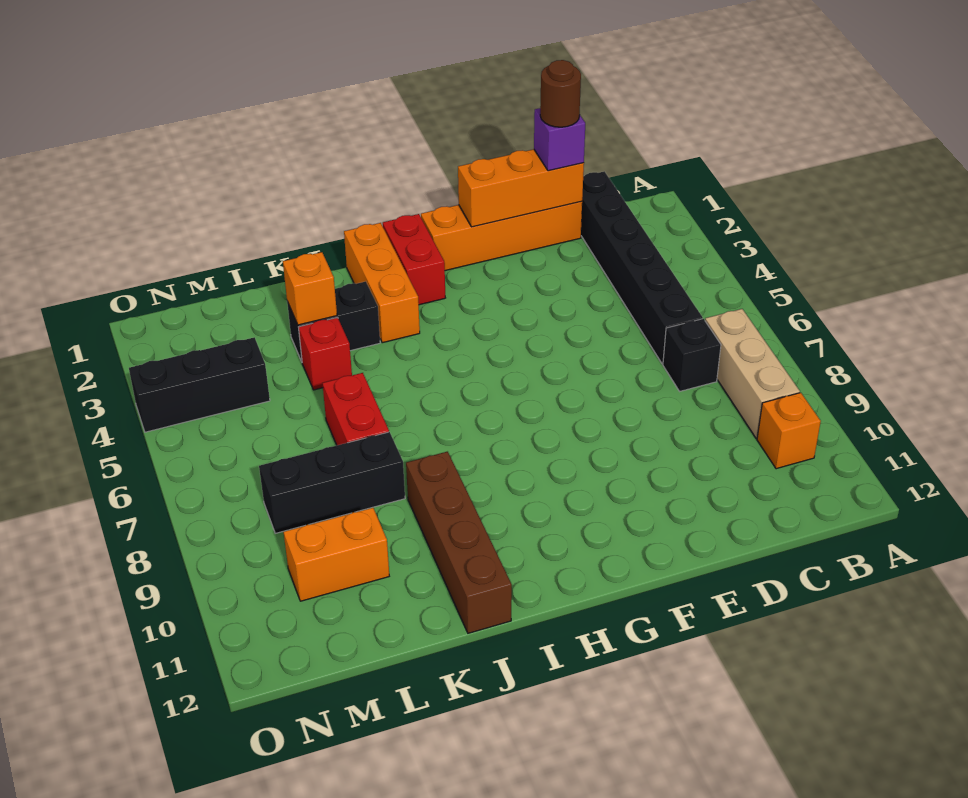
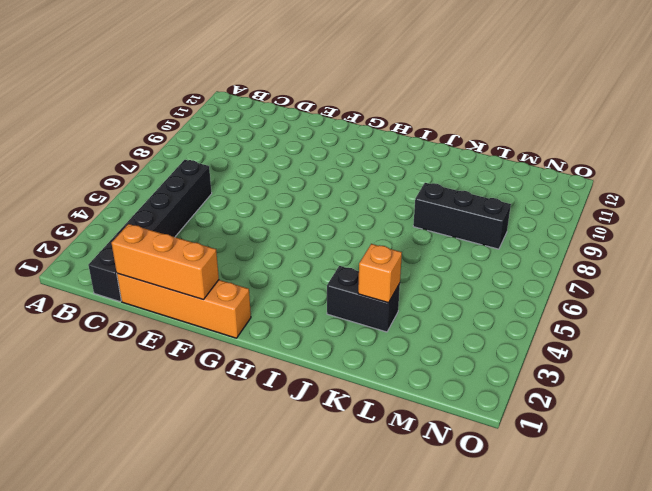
none -> tan 1x3 brick [705,309,800,439]
none -> orange 1x1 brick [757,393,821,469]
none -> black 1x1 brick [663,319,721,391]

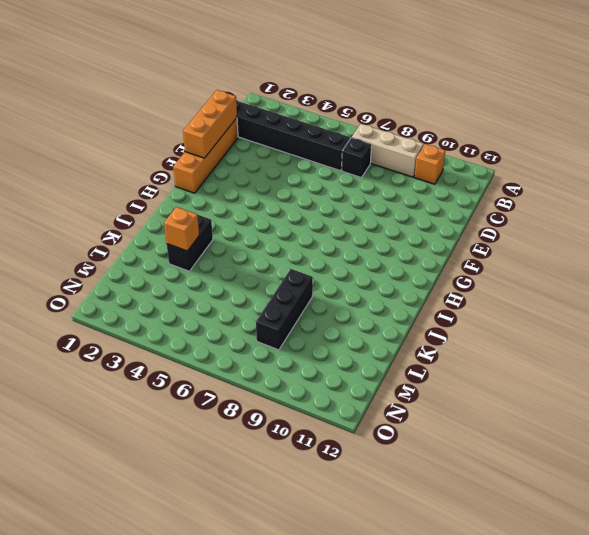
none -> red 1x2 brick [383,214,445,305]
none -> orange 1x3 brick [344,223,420,343]
none -> brown 1x4 brick [406,452,512,633]

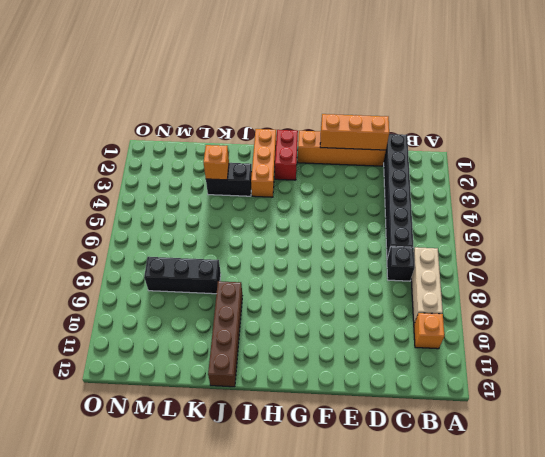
none -> red 1x1 brick [299,317,352,390]
none -> red 1x2 brick [322,373,389,445]
none -> orange 1x2 brick [283,507,389,601]

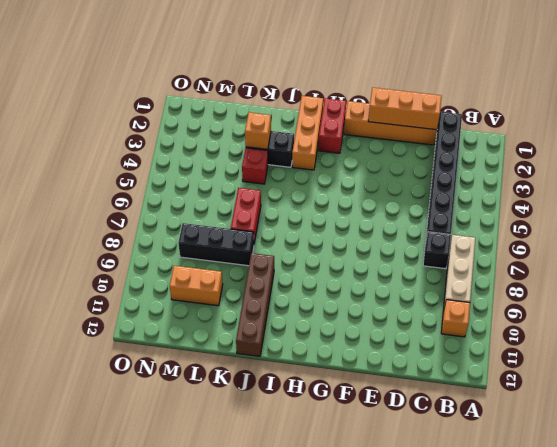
none -> black 1x3 brick [129,337,270,432]
none -> purple 1x1 brick [534,108,585,171]
none -> brown 1x1 round brick [540,60,581,127]

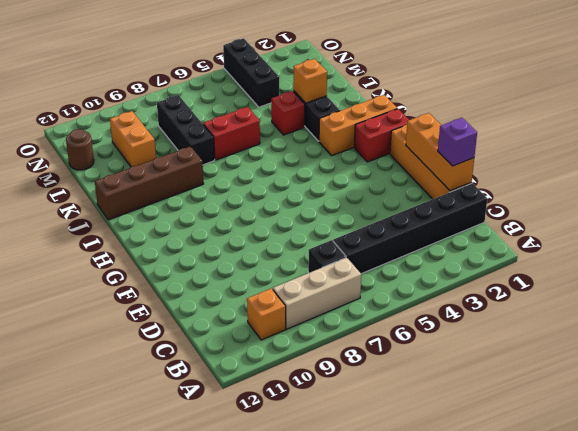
brown 1x1 round brick [66,129,94,170] -> brown 1x1 round brick moved to [540,60,581,127]

